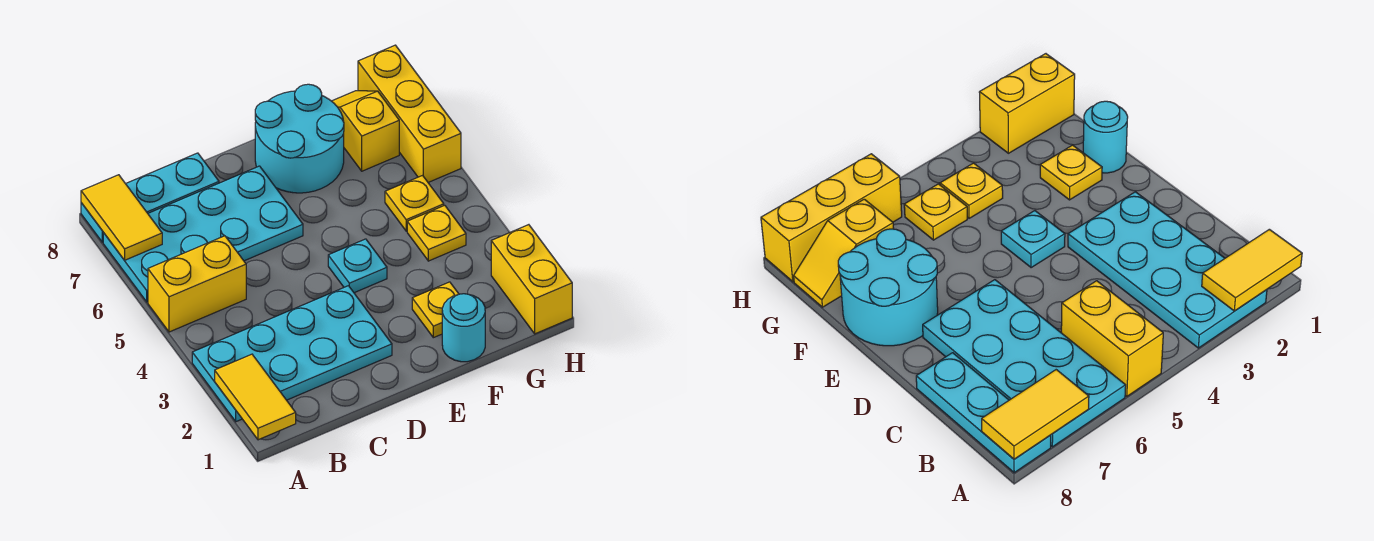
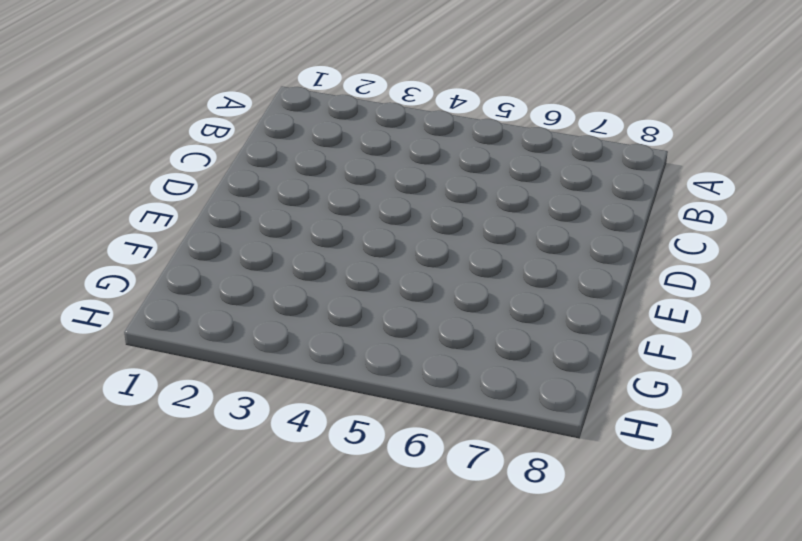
none -> cyan 2x4 plate [192,286,392,422]
none -> yellow 1x2 brick [148,236,246,332]
none -> cyan 2x4 plate [103,166,303,302]

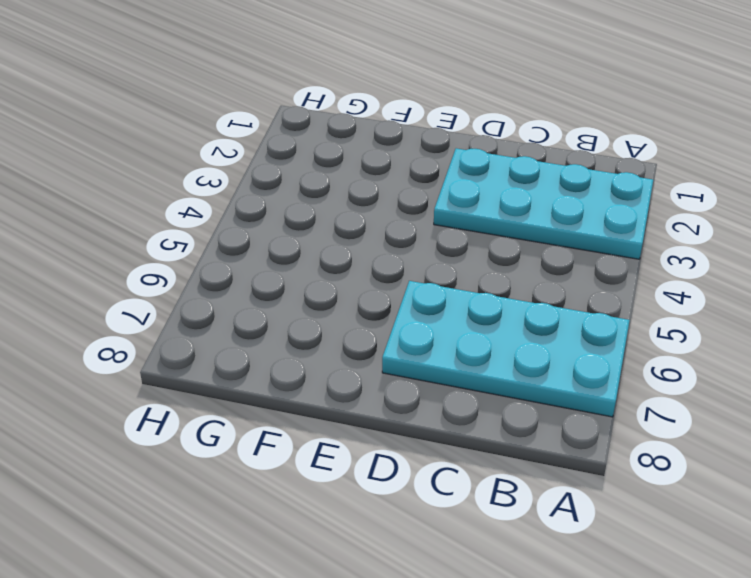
none -> yellow 1x2 brick [148,236,246,332]
none -> cyan 1x3 plate [81,153,219,242]
none -> cyan 1x1 plate [328,239,387,293]

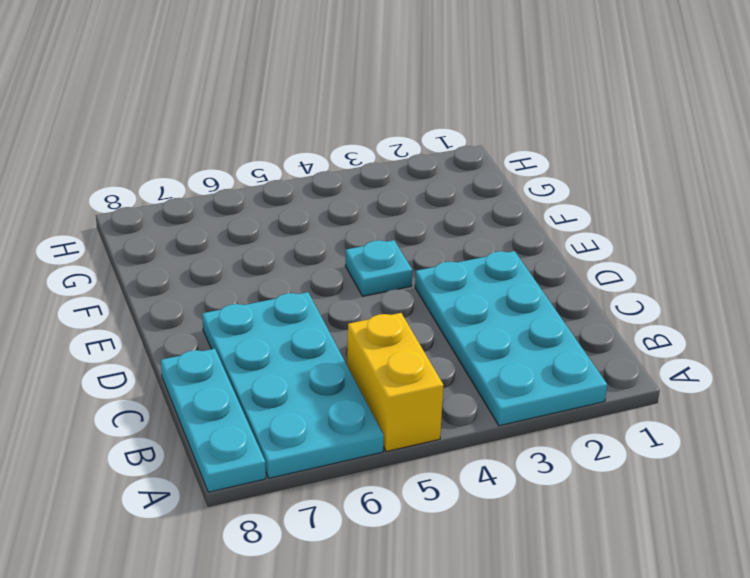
none -> cyan 2x2 round brick [255,84,344,193]
none -> cyan 1x1 round brick [442,294,485,362]
none -> yellow 1x1 plate [412,282,459,338]

